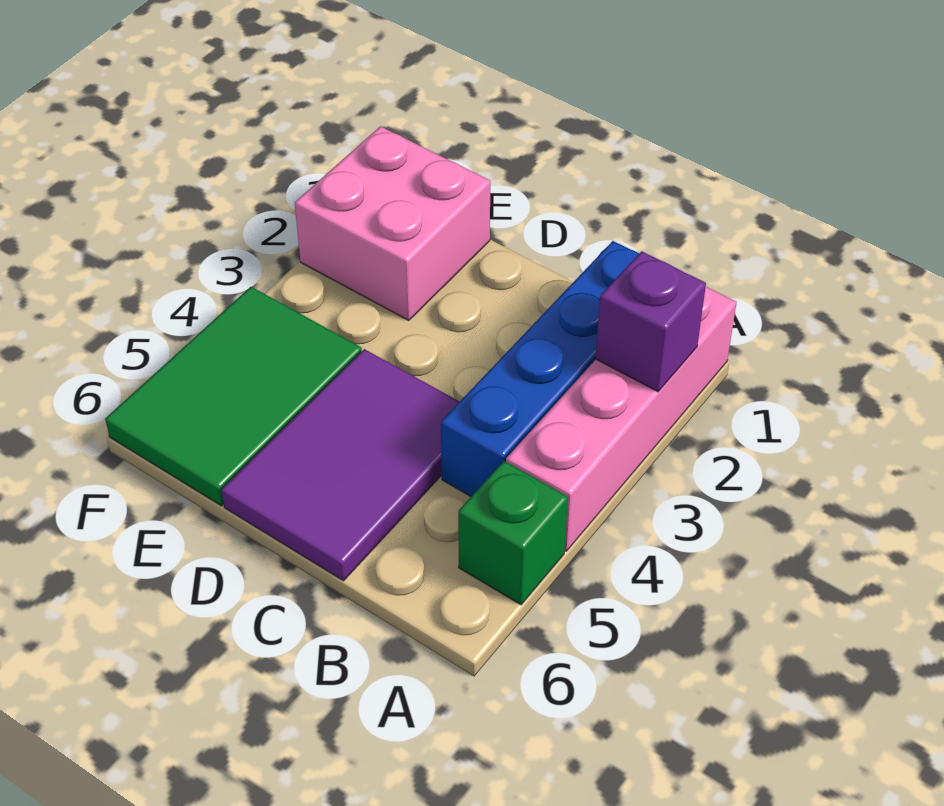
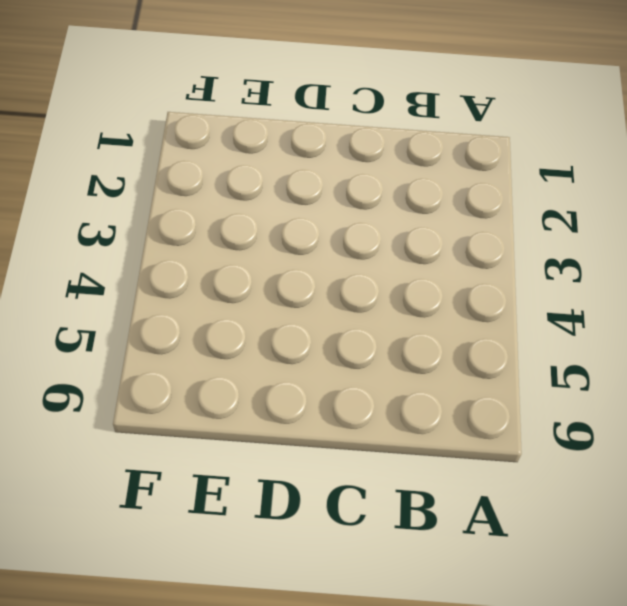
none -> pink 1x4 brick [506,287,737,551]
none -> green 1x1 brick [458,461,568,605]

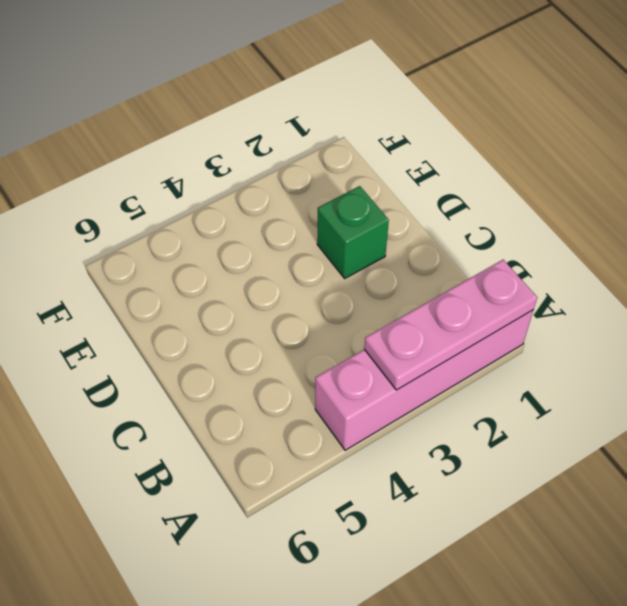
pink 1x3 plate [364,260,537,390] -> purple 1x1 brick [595,251,706,392]
green 1x1 brick [317,186,389,278] -> green 1x1 brick moved to [458,461,568,605]
none -> blue 1x4 brick [441,241,639,496]
none -> purple 2x3 tile [221,349,460,581]

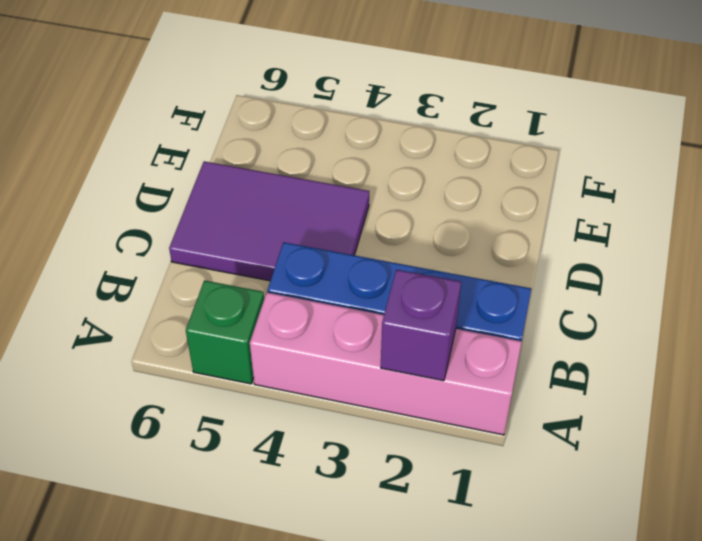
none -> pink 2x2 brick [295,126,490,321]
none -> green 2x3 tile [105,287,362,506]

